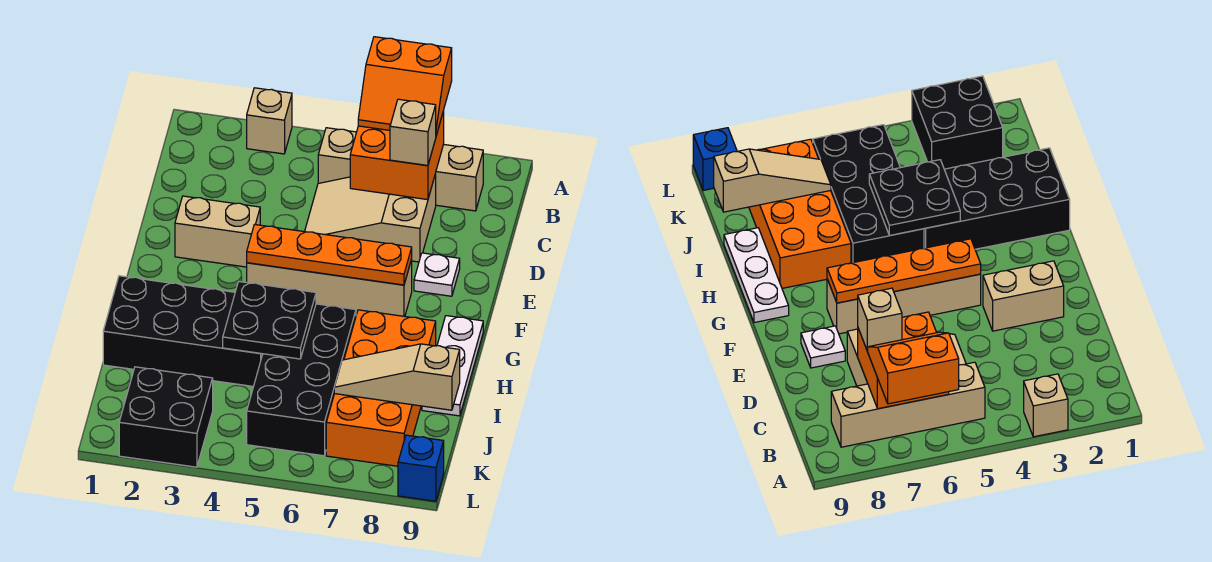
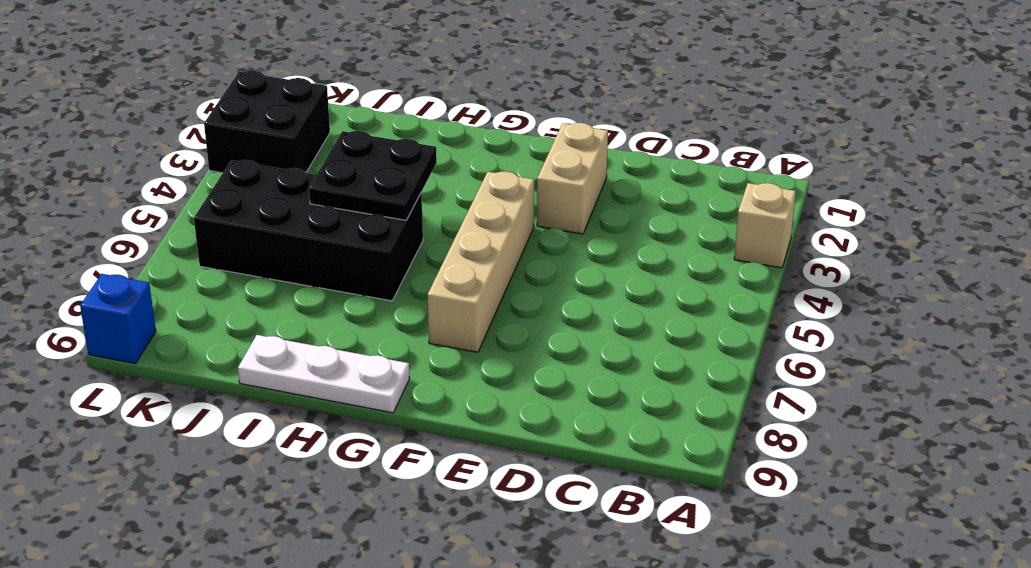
none -> tan 1x4 brick [318,128,483,211]
none -> tan 2x3 slope [305,174,436,262]
none -> white 1x1 plate [414,253,460,296]

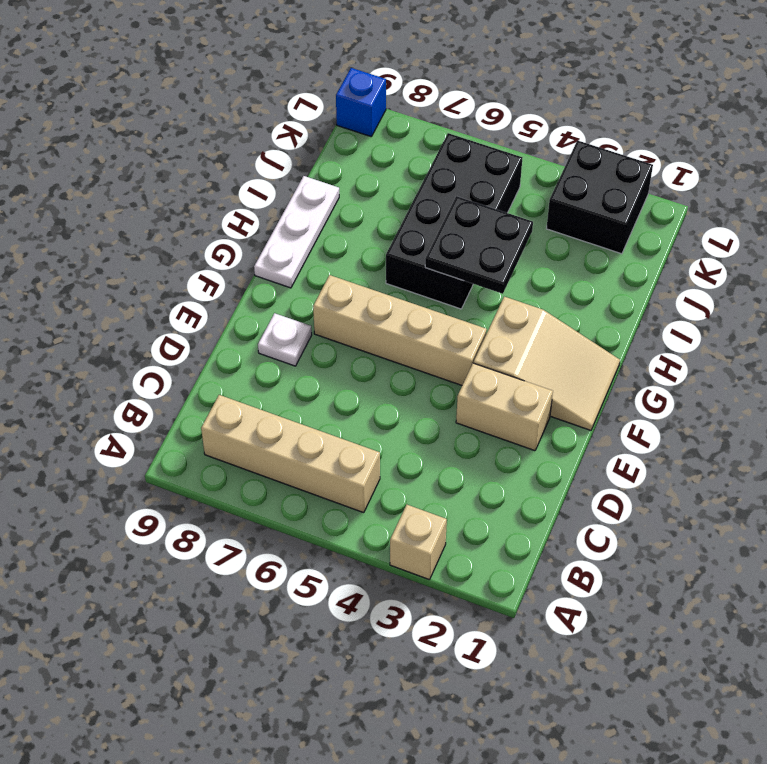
tan 2x3 slope [474,297,620,430] -> tan 2x3 slope moved to [305,174,436,262]
none -> black 2x4 brick [103,276,263,386]
none -> orange 2x4 brick [326,310,436,466]
none -> orange 2x2 brick [350,111,444,200]

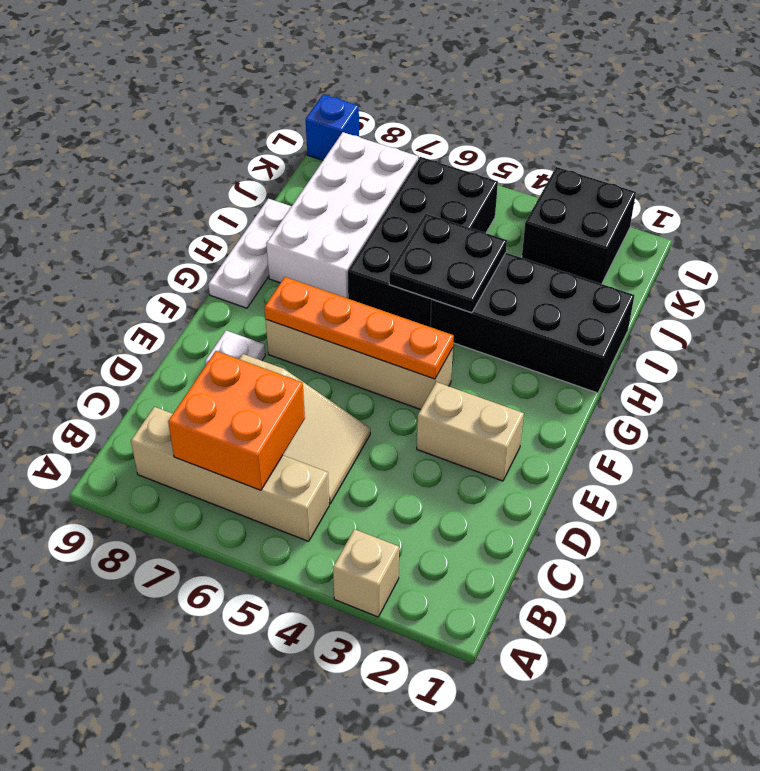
white 2x4 brick [266,132,418,299] -> orange 2x4 brick [326,310,436,466]
none -> tan 1x3 slope [334,344,460,410]
none -> orange 2x2 slope [358,37,452,135]
none -> tan 1x1 brick [390,99,436,166]

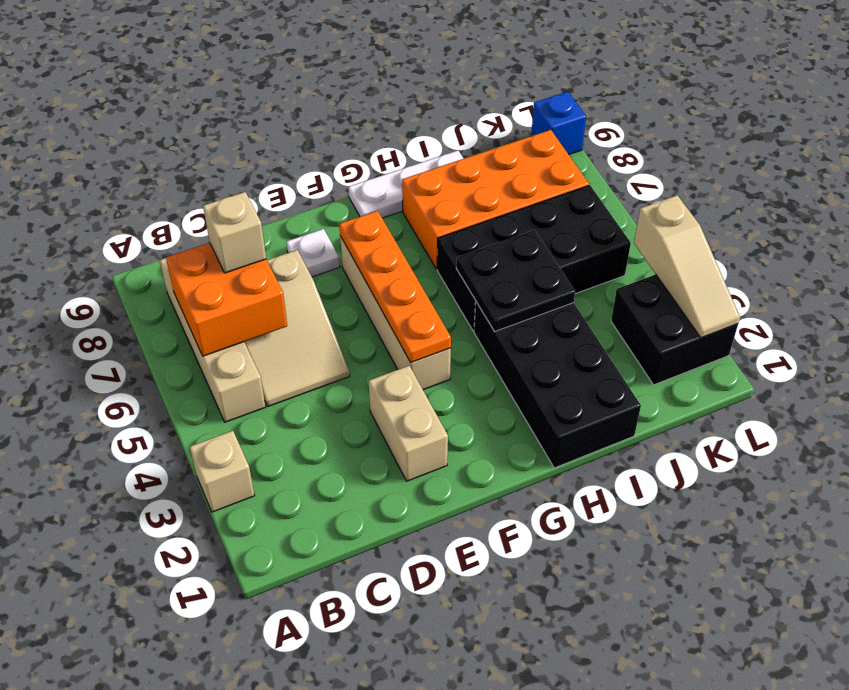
tan 1x3 slope [634,195,740,338] -> tan 1x3 slope moved to [334,344,460,410]
none -> orange 2x2 slope [358,37,452,135]

